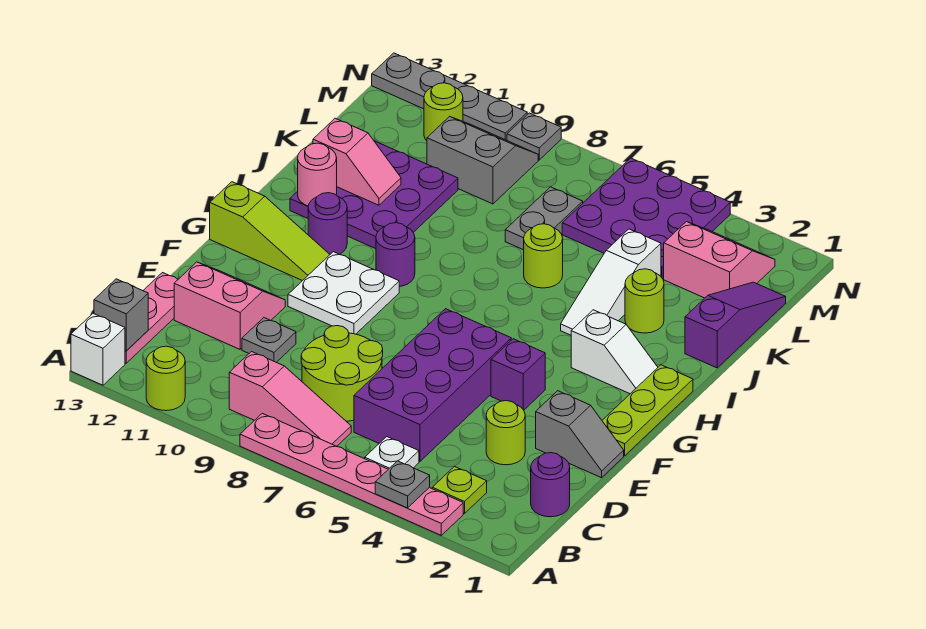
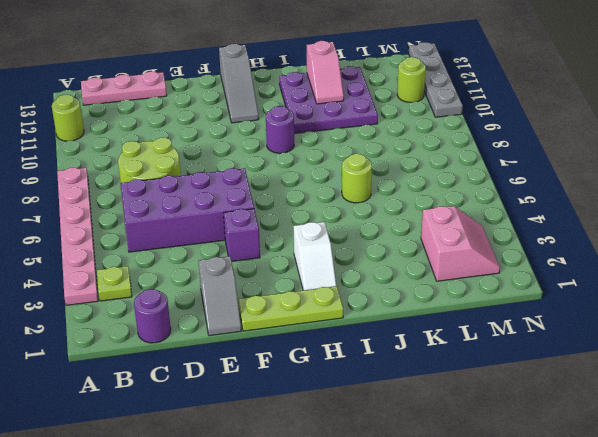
grey 1x3 slope [219,44,259,123] -> lime 1x3 slope [210,182,330,281]
none -> white 1x1 brick [71,314,125,385]
none -> white 1x1 plate [365,437,419,469]
none -> pink 1x3 slope [229,352,351,446]
none -> lime 1x1 round brick [486,401,525,465]

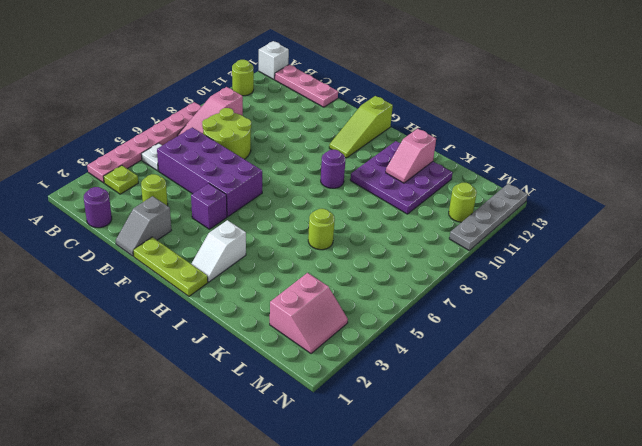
none -> grey 1x1 plate [242,318,296,362]
none -> pink 2x2 slope [174,262,285,349]
none -> white 2x2 plate [288,252,399,334]
none -> purple 1x1 round brick [308,193,347,254]

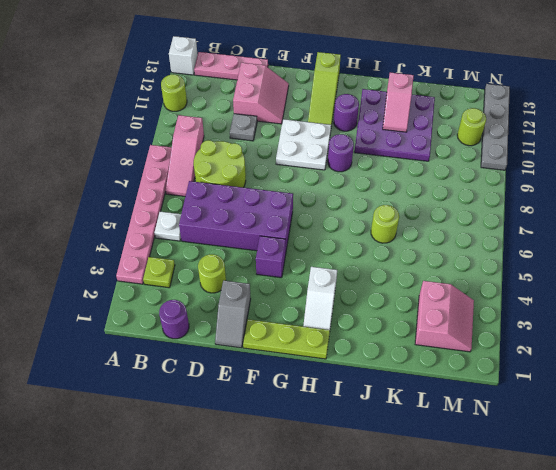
none -> white 1x3 slope [561,229,661,335]
none -> purple 1x3 slope [685,282,786,368]
none -> lime 1x1 round brick [625,269,664,333]
none -> grey 1x2 plate [505,187,583,250]

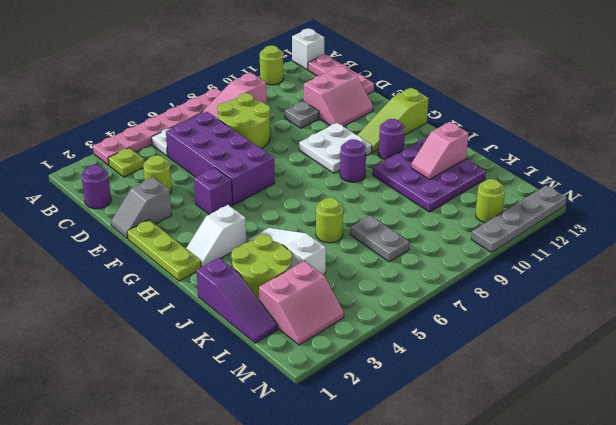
lime 2x2 round brick [231,234,292,300] -> lime 1x1 round brick [625,269,664,333]
none -> purple 3x3 plate [562,158,730,279]
none -> grey 2x2 slope [427,116,538,204]
none -> grey 1x1 plate [507,113,561,160]
none -> grey 1x1 plate [375,461,430,508]

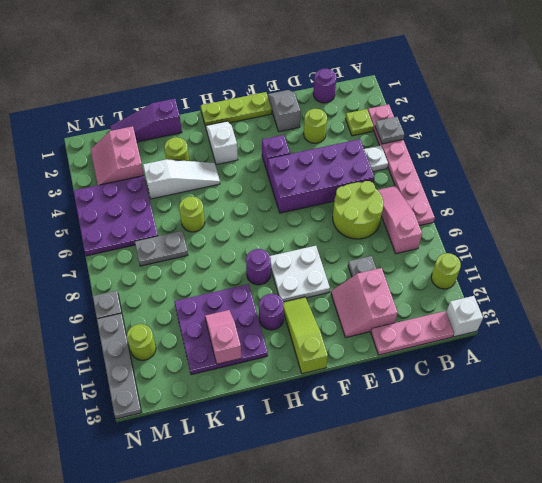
none -> grey 2x2 slope [427,116,538,204]
none -> grey 1x1 brick [94,279,148,351]
none -> pink 1x1 round brick [298,143,337,206]

